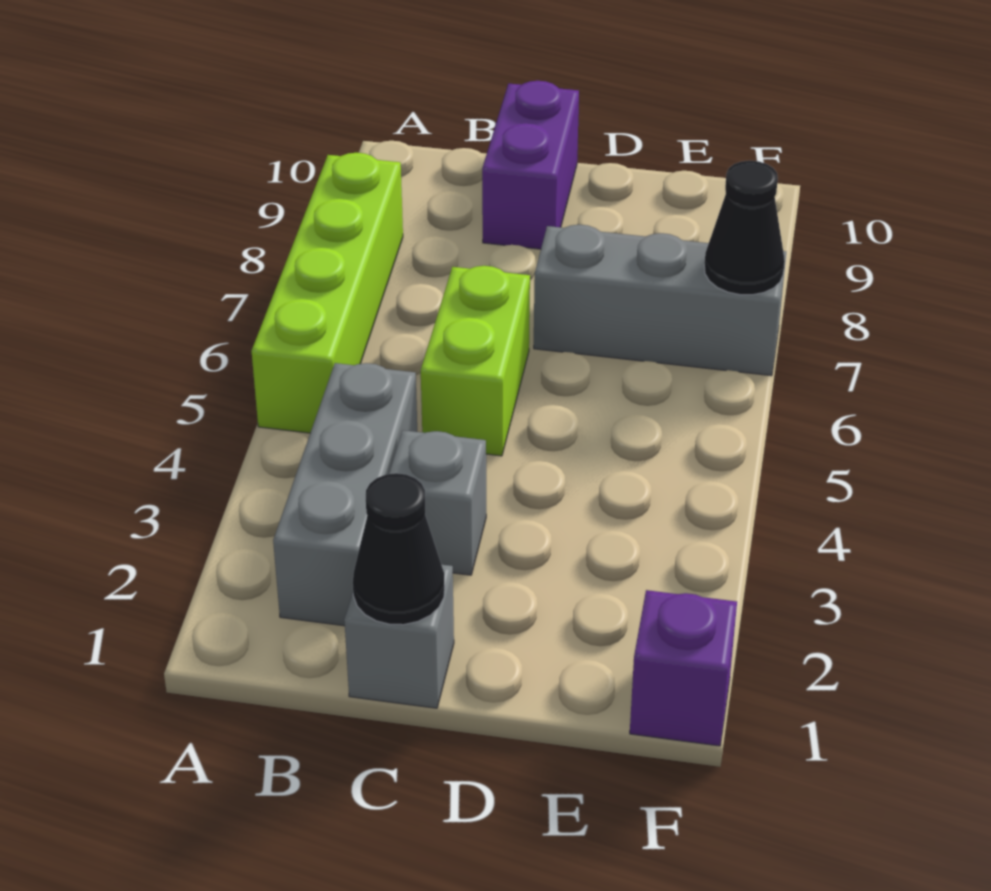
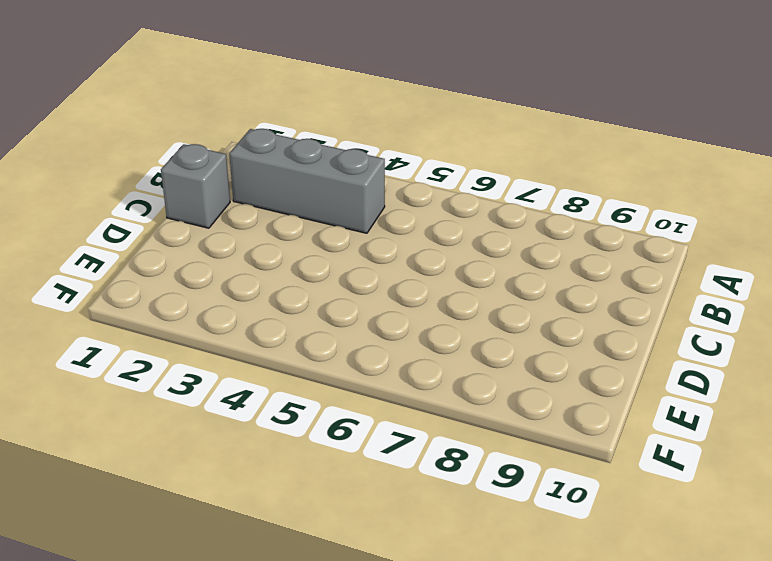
none -> lime 1x4 brick [252,153,403,433]
none -> grey 1x1 brick [389,430,486,575]

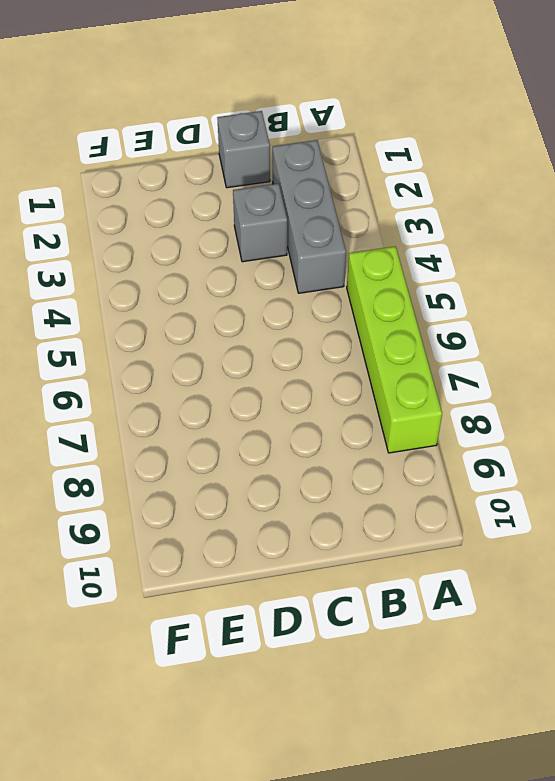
none -> lime 1x2 brick [421,266,530,456]
none -> purple 1x2 brick [482,81,579,249]

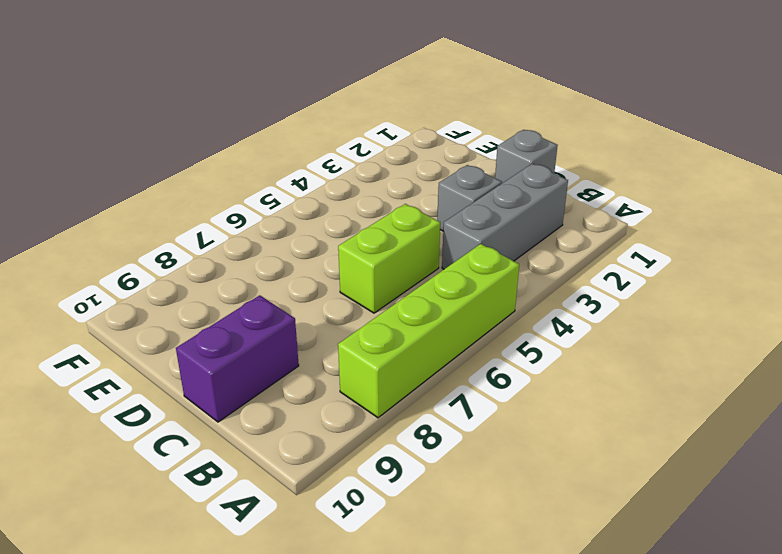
none -> grey 1x3 brick [534,225,786,376]
none -> purple 1x1 brick [630,590,737,746]

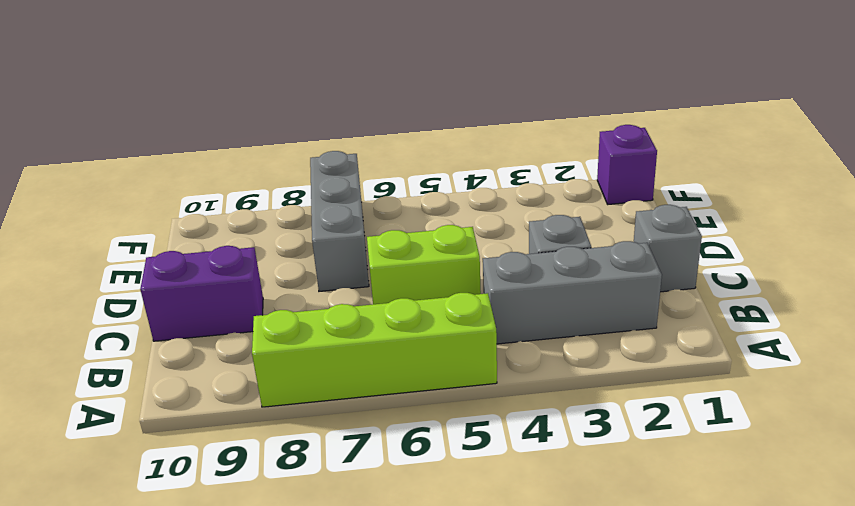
none -> black 1x1 cone [353,473,445,625]
none -> black 1x1 cone [704,161,785,295]

